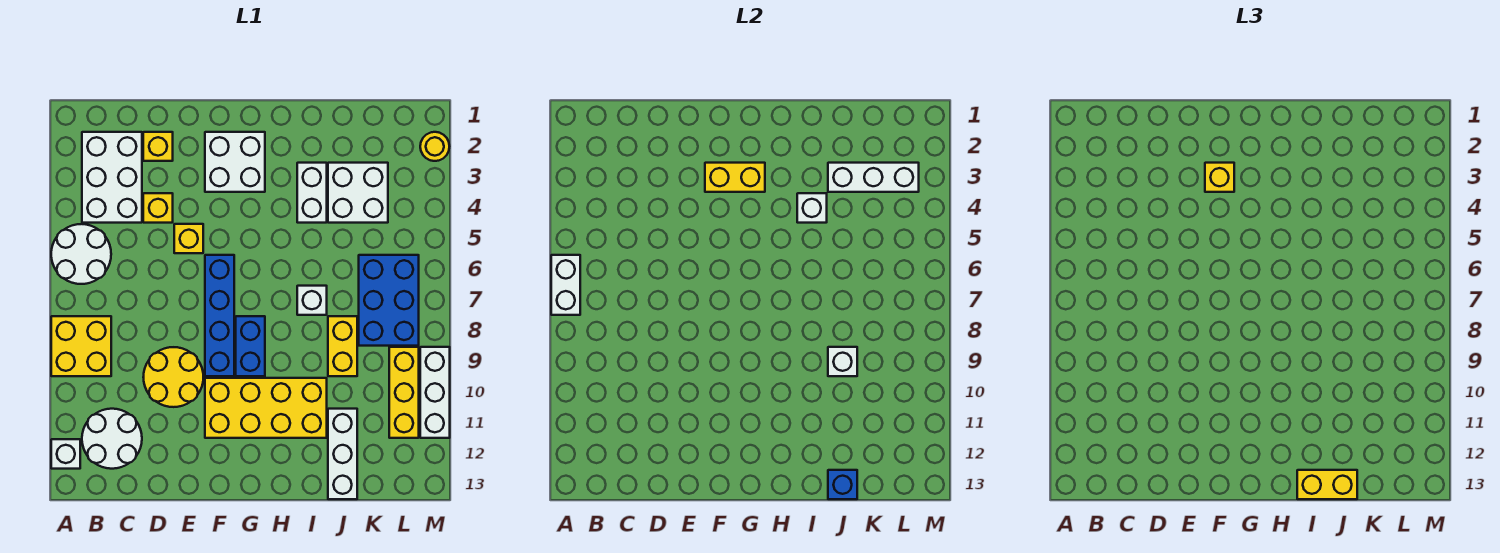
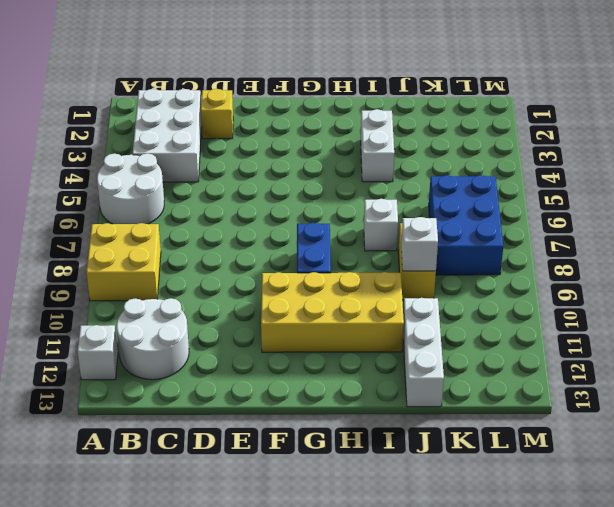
none -> yellow 1x1 brick [143,193,173,223]
none -> yellow 2x2 round brick [143,347,203,407]
none -> yellow 1x1 brick [174,224,203,253]
none -> white 2x2 brick [205,132,265,192]

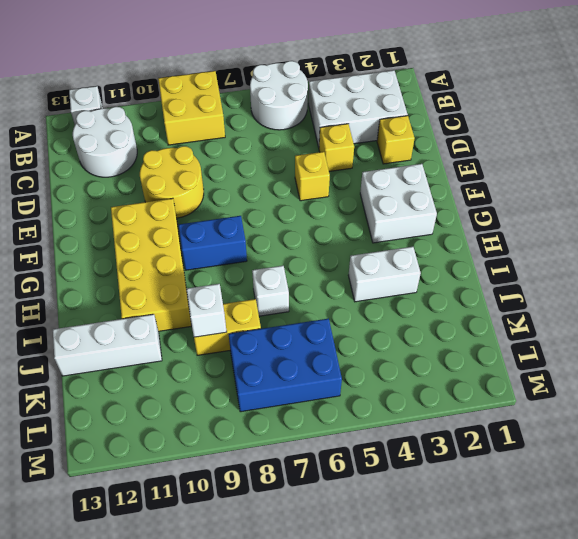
none -> blue 1x4 brick [205,255,234,376]
none -> white 2x2 brick [328,163,388,223]
none -> yellow 1x3 brick [389,347,419,438]
none -> yellow 1x1 round brick [420,132,449,161]

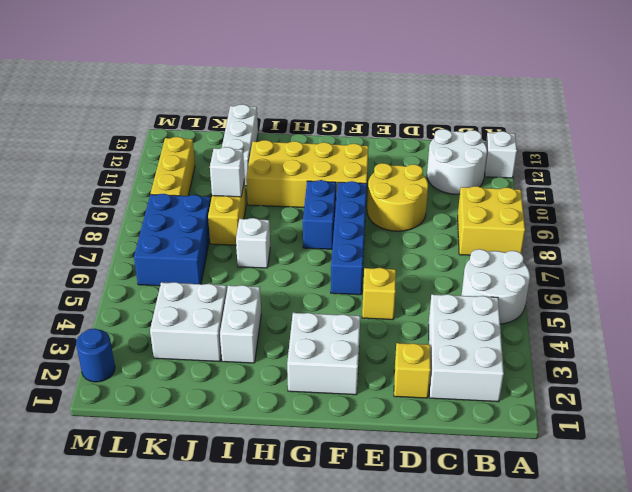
blue 1x1 round brick [76,329,115,382] -> yellow 1x1 round brick [420,132,449,161]
none -> yellow 1x1 brick [143,193,173,223]
none -> white 1x3 brick [420,347,450,438]
none -> white 1x2 brick [551,255,580,315]
none -> yellow 1x2 brick [705,163,765,192]

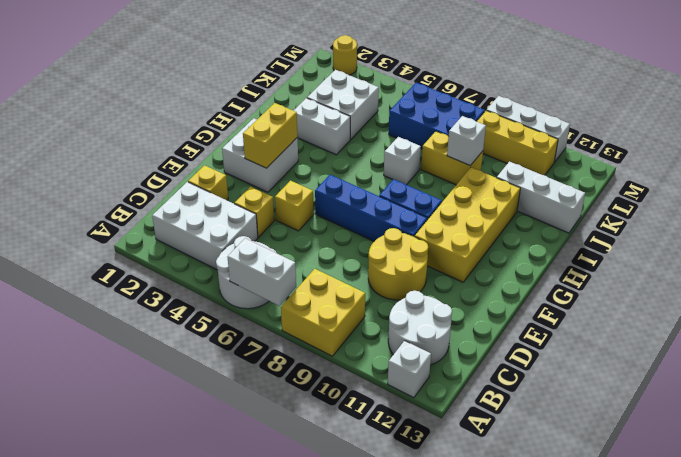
none -> white 1x1 brick [797,193,827,223]
none -> white 1x3 brick [828,163,919,192]
none -> blue 1x1 brick [828,470,857,499]
none -> yellow 1x1 brick [1205,163,1234,192]

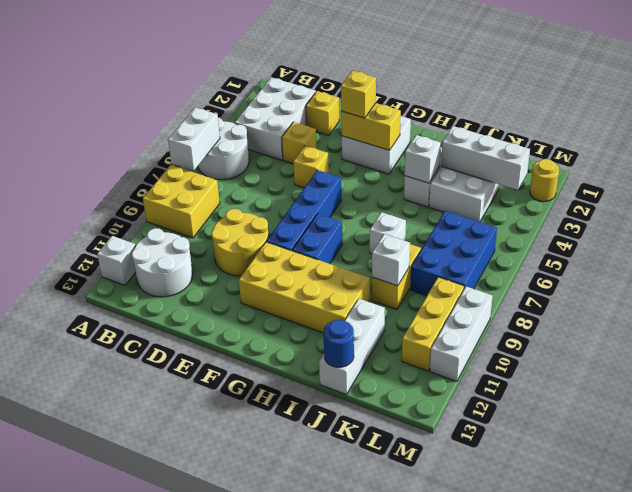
blue 1x1 round brick [323,320,354,367] -> blue 1x1 brick [828,470,857,499]
none -> yellow 1x2 brick [1297,470,1357,499]

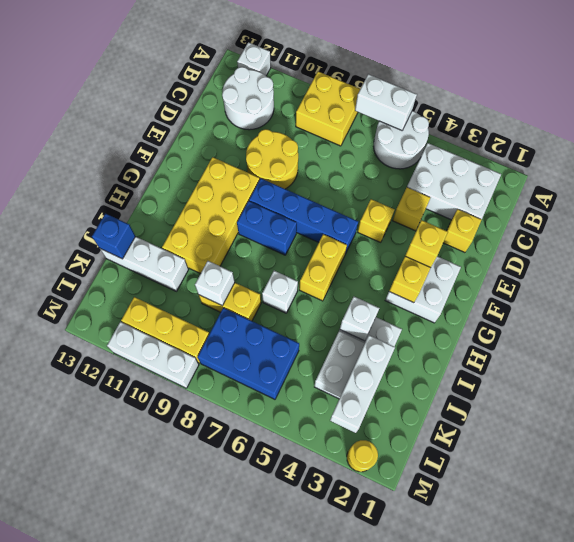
yellow 1x2 brick [299,234,347,301] -> yellow 1x2 brick moved to [1297,470,1357,499]

